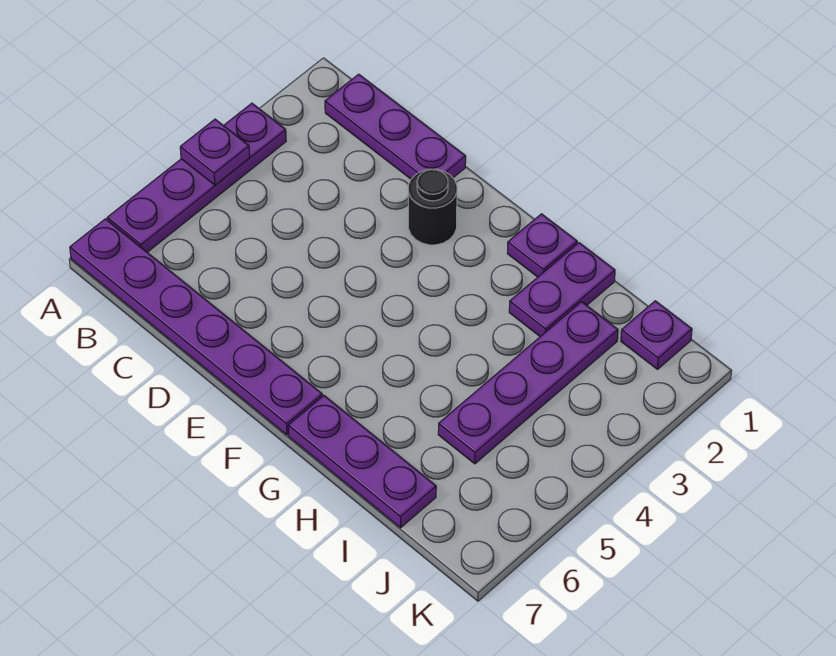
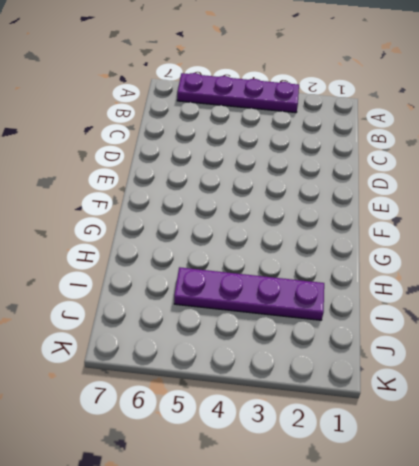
none -> purple 1x6 plate [70,219,322,435]
none -> purple 1x3 plate [325,74,466,179]

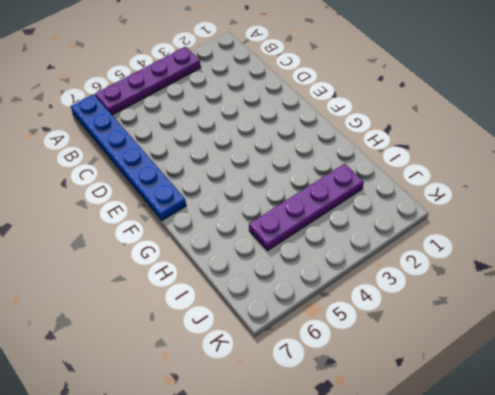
blue 1x6 plate [71,94,186,220] -> purple 1x6 plate [70,219,322,435]
none -> purple 1x3 plate [325,74,466,179]
none -> black 1x1 round brick [408,169,457,245]

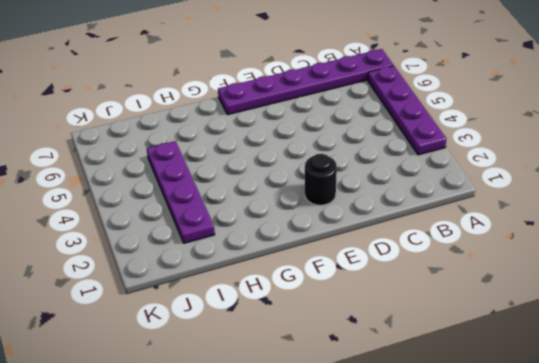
none -> purple 1x3 plate [325,74,466,179]
none -> purple 1x1 plate [507,214,577,277]

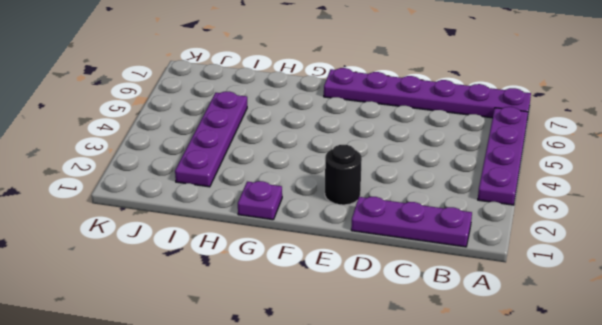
none -> purple 1x3 plate [288,396,436,528]
none -> purple 1x2 plate [509,243,615,337]

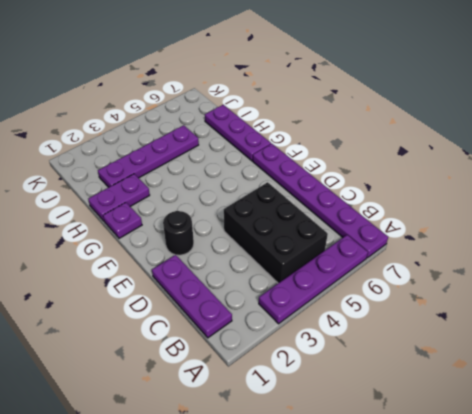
black 2x3 brick [224,182,328,283] -> none
none -> purple 1x1 plate [621,301,692,369]
none -> purple 1x1 plate [180,119,250,185]

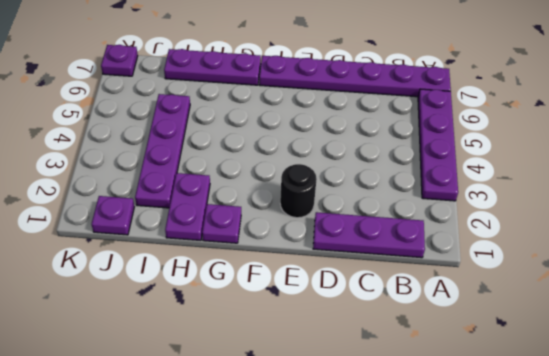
purple 1x1 plate [101,45,138,76] -> purple 1x1 plate moved to [180,119,250,185]

